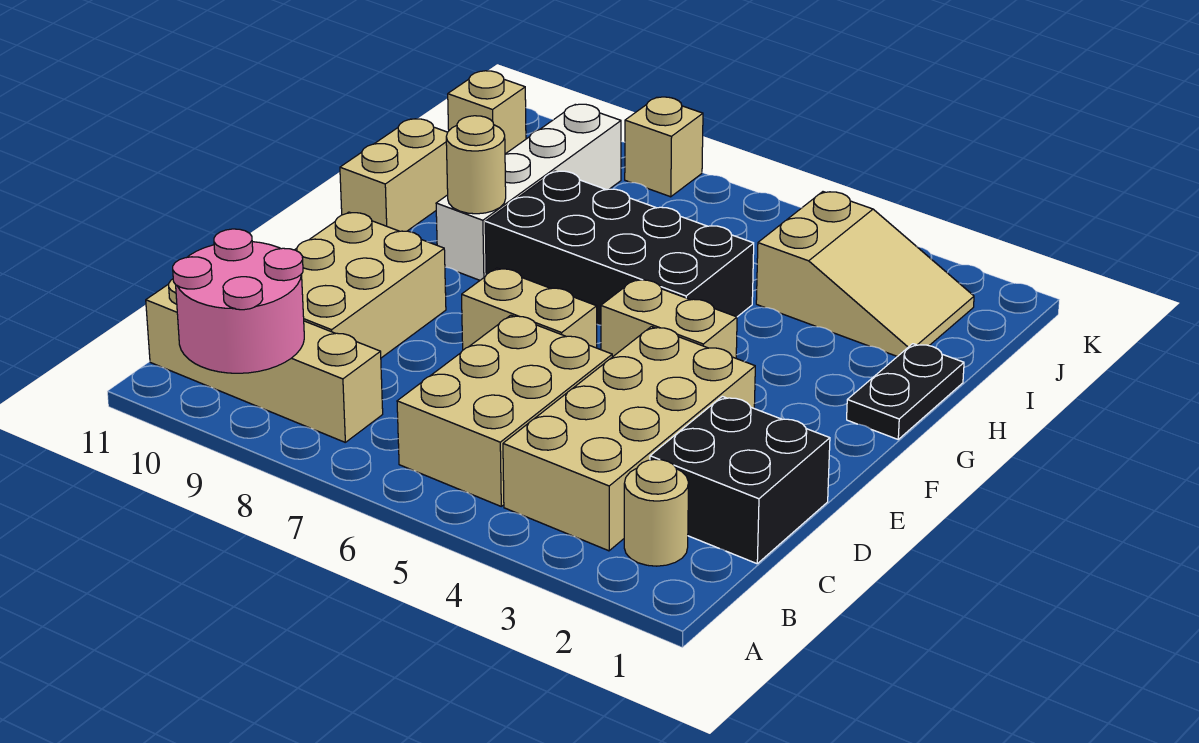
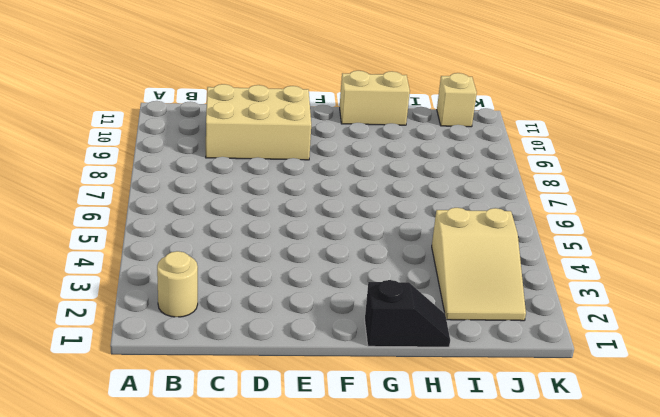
black 1x2 slope [365,280,450,347] -> black 1x2 plate [847,344,964,439]
none -> tan 2x4 brick [503,327,755,551]
none -> tan 2x3 brick [397,315,612,506]
none -> tan 1x4 brick [146,279,383,442]

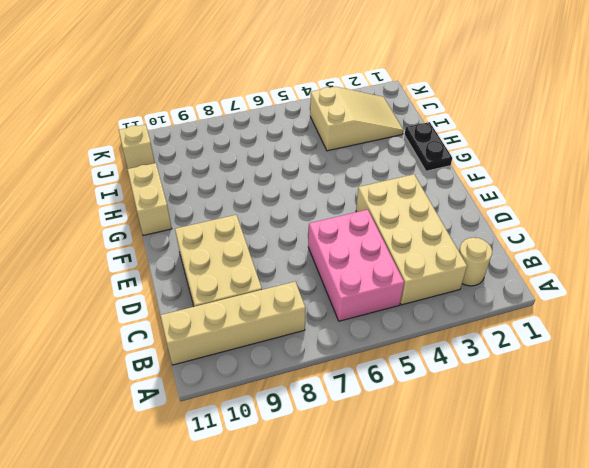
pink 2x3 brick [308,210,404,321] -> tan 2x3 brick [397,315,612,506]
none -> black 2x2 brick [650,396,830,564]
none -> tan 1x2 brick [462,268,597,350]
none -> tan 1x2 brick [601,279,737,358]

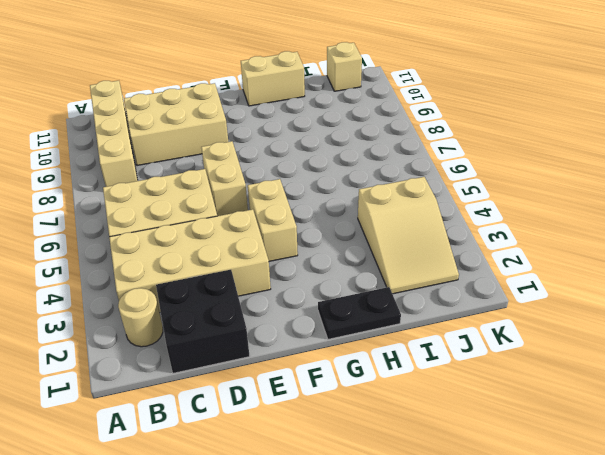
none -> black 2x4 brick [485,171,754,325]
none -> white 1x4 brick [436,104,621,280]
none -> tan 1x1 brick [625,97,703,197]

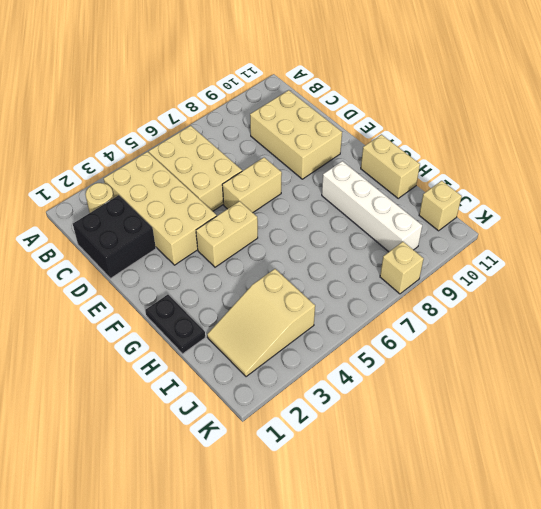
none -> tan 1x4 brick [146,279,383,442]
none -> black 2x4 brick [485,171,754,325]
none -> pink 2x2 round brick [173,229,304,373]

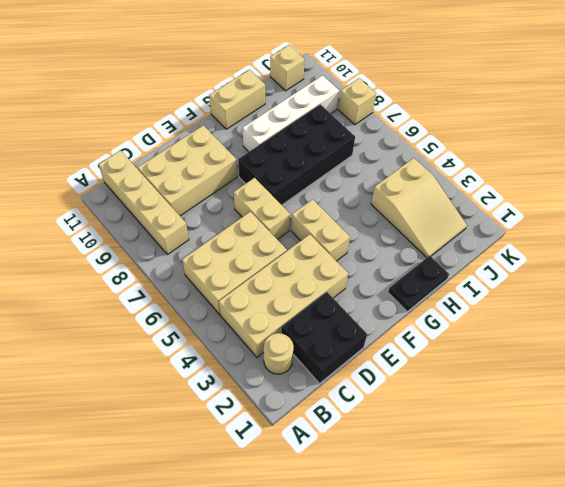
black 2x4 brick [238,104,355,205] -> black 2x4 brick turned to [485,171,754,325]
none -> pink 2x2 round brick [173,229,304,373]
none -> tan 1x1 round brick [446,116,506,214]

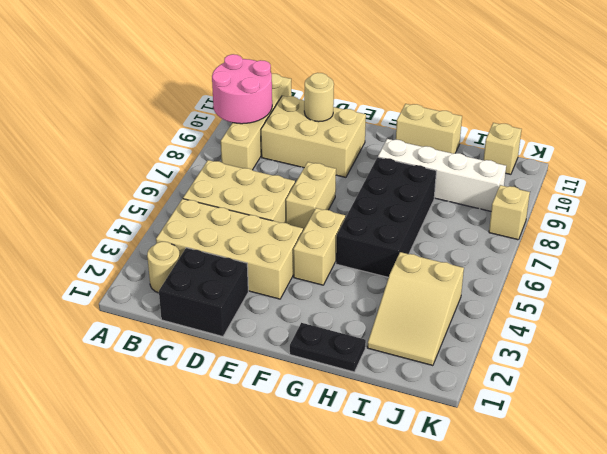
tan 1x1 round brick [304,73,334,122] -> tan 1x1 round brick moved to [446,116,506,214]

